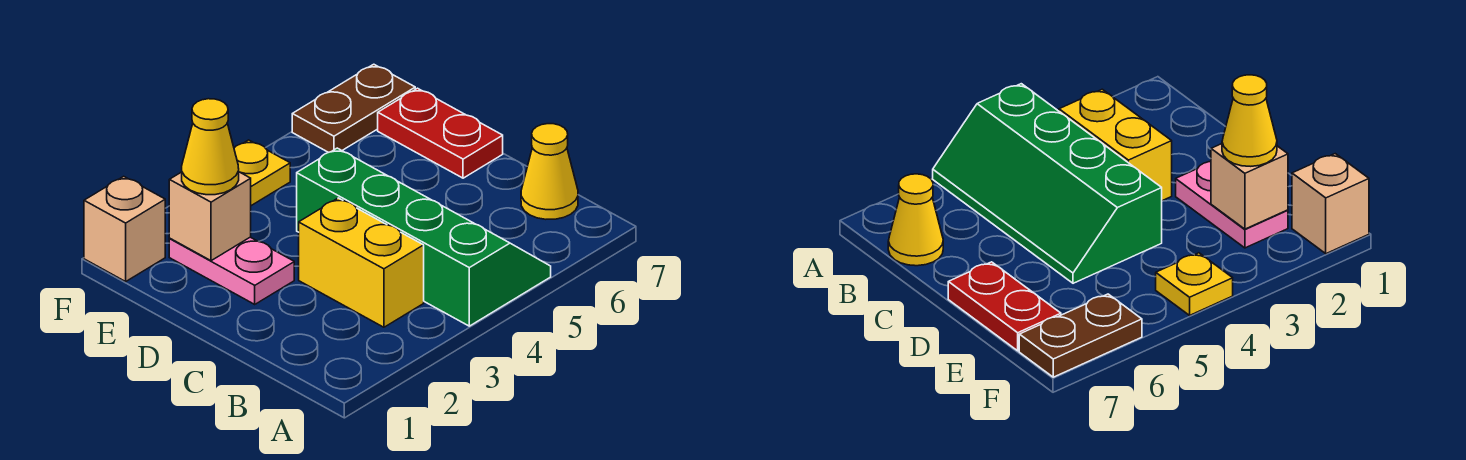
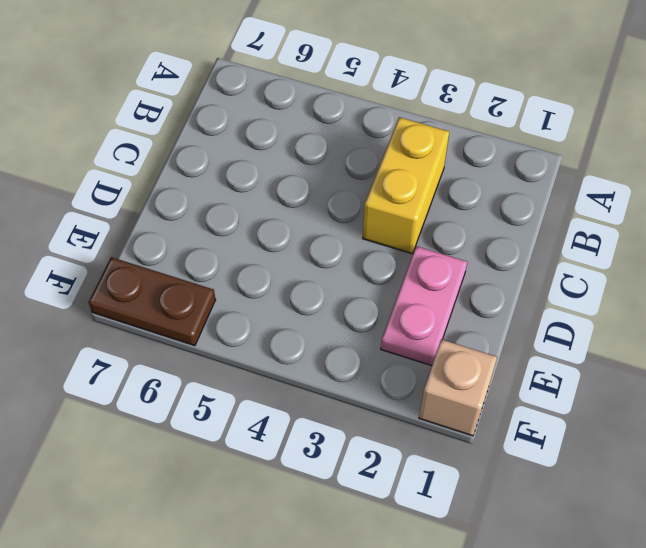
none -> green 2x4 slope [297,148,551,326]
none -> yellow 1x1 cone [521,124,578,219]

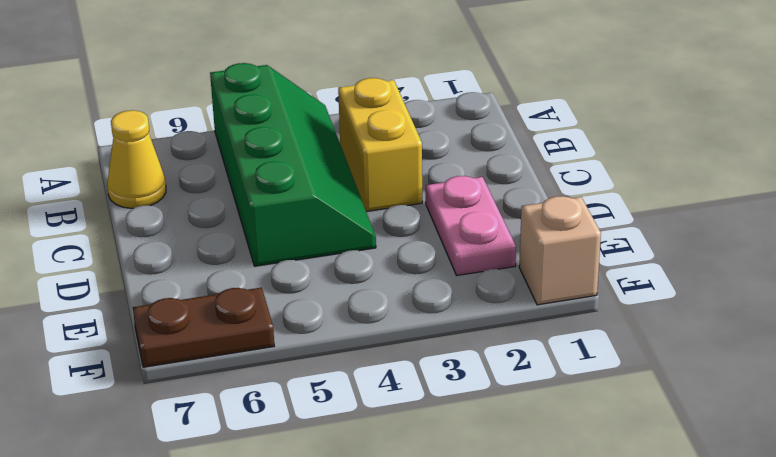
green 2x4 slope [210,63,376,266] -> green 2x4 slope turned to [297,148,551,326]
none -> red 1x2 plate [378,88,503,178]
none -> yellow 1x1 plate [234,140,290,206]

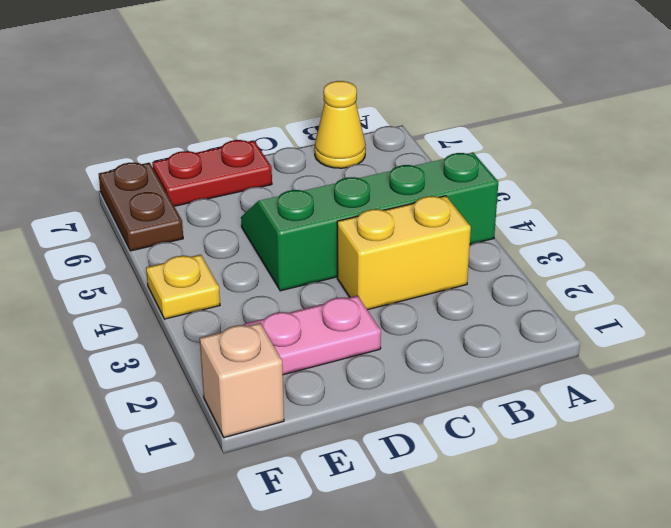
none -> tan 1x1 brick [169,172,251,261]
none -> yellow 1x1 cone [182,99,239,195]

